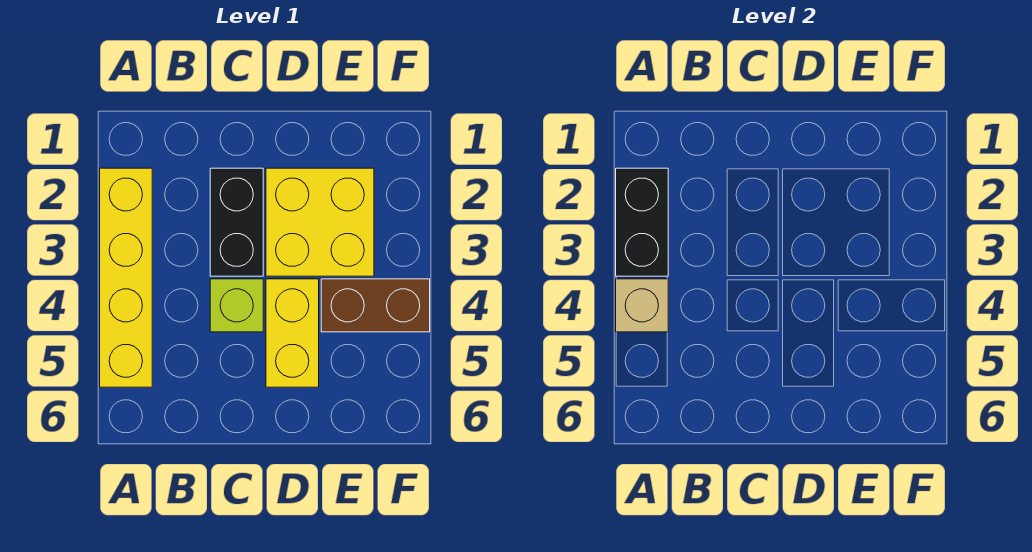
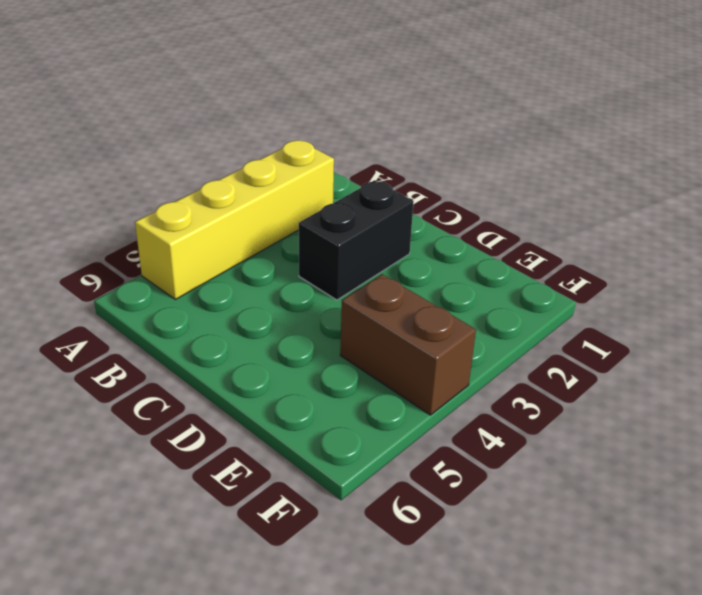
none -> lime 1x1 brick [210,279,263,332]
none -> yellow 2x2 brick [266,168,374,276]

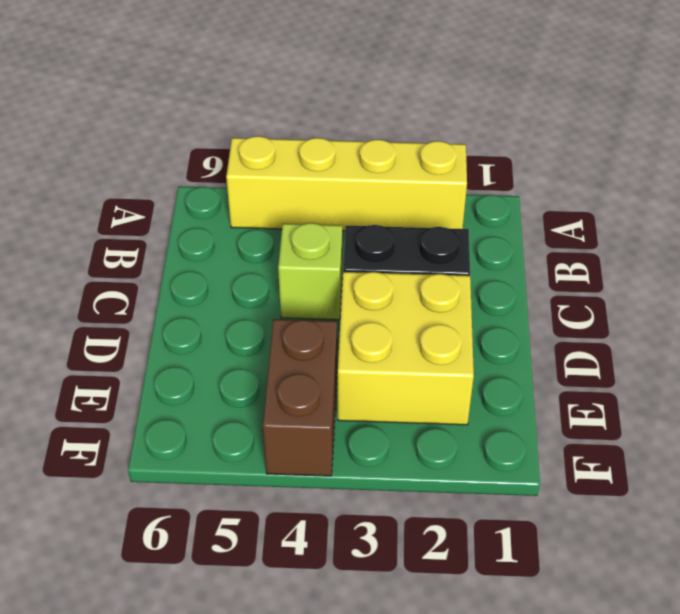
none -> yellow 1x2 brick [266,279,319,387]
none -> black 1x2 brick [616,168,668,276]

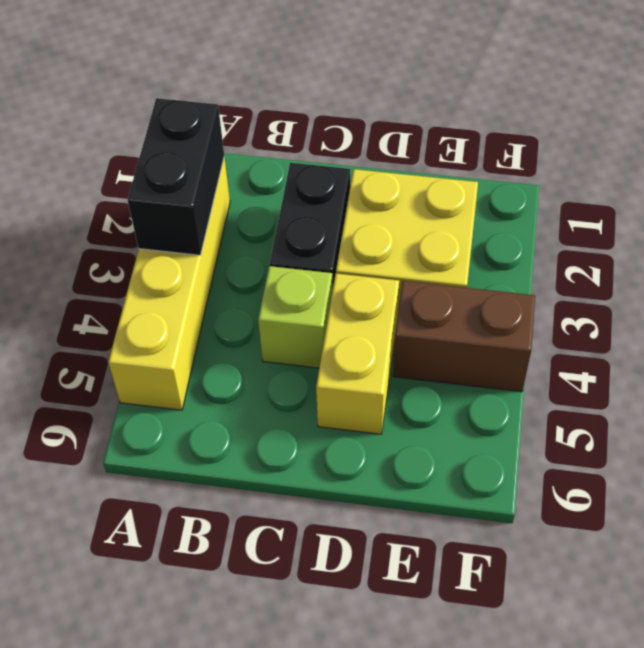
none -> tan 1x1 brick [616,279,668,332]

